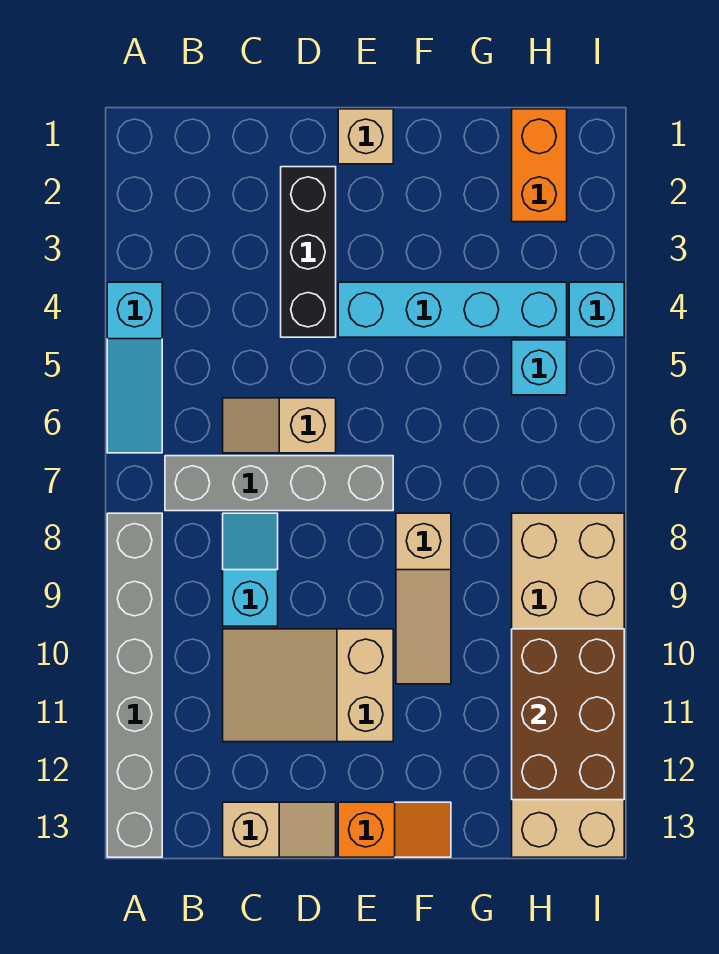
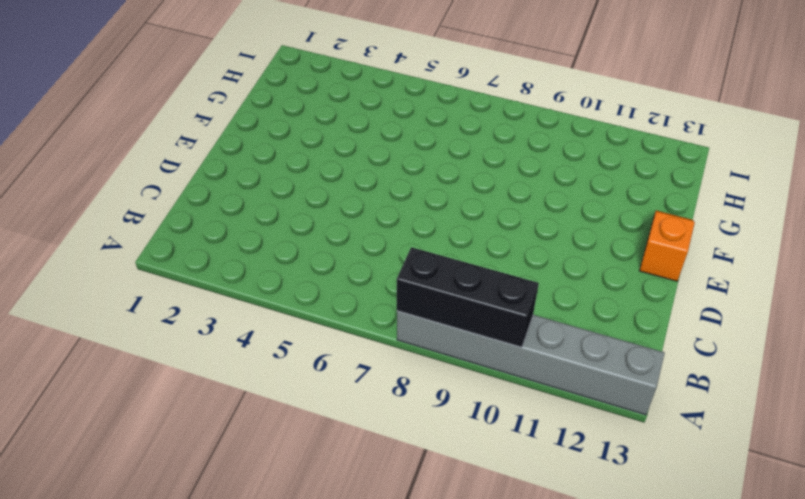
black 1x3 brick [397,247,539,347] -> black 1x3 brick moved to [281,167,336,337]
none -> cyan 1x3 slope [107,282,162,453]
none -> grey 1x4 brick [165,456,393,511]
none -> tan 1x2 slope [223,398,336,453]

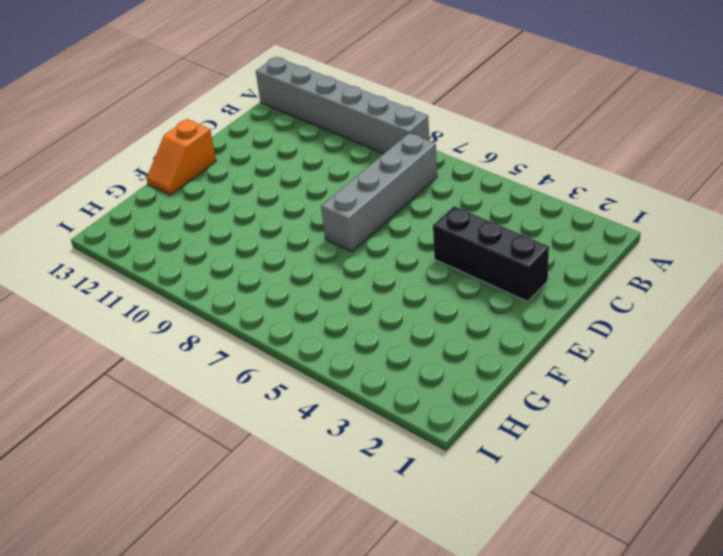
none -> cyan 1x3 slope [107,282,162,453]
none -> tan 1x2 slope [223,398,336,453]
none -> cyan 1x2 slope [223,513,278,626]

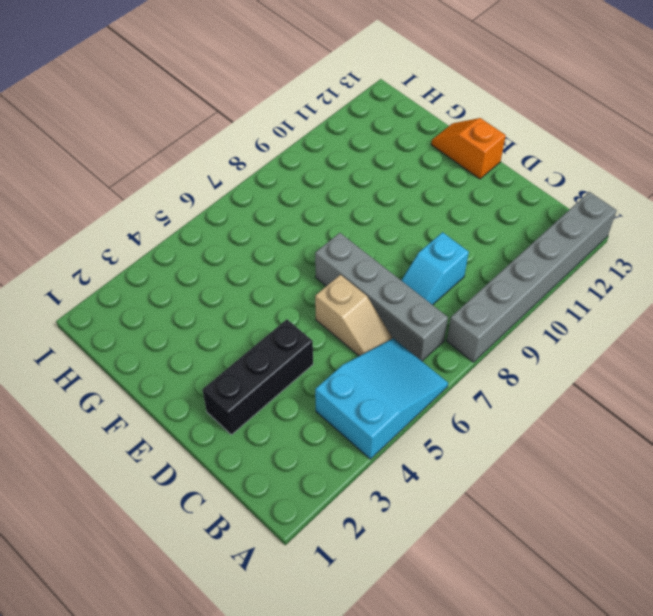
cyan 2x3 slope [315,338,448,459] -> cyan 1x3 slope [107,282,162,453]
none -> tan 2x3 slope [223,629,393,742]
none -> tan 1x2 slope [223,802,336,857]
none -> tan 1x1 brick [338,109,393,164]

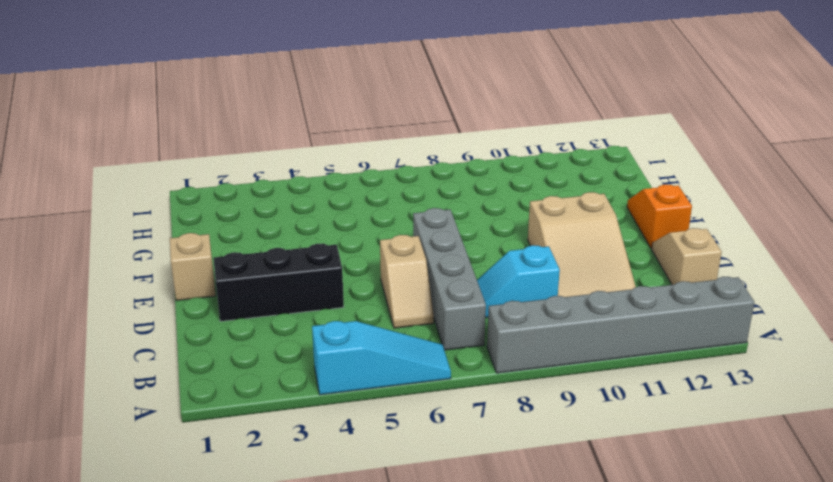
none -> cyan 1x4 brick [338,282,567,337]
none -> tan 1x3 slope [396,513,451,684]
none -> orange 1x2 brick [512,109,567,222]

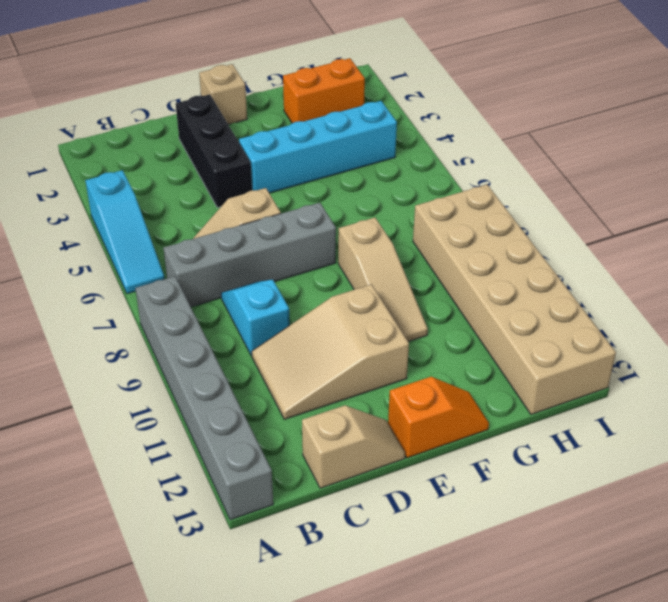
orange 1x2 brick [283,58,365,123] -> orange 1x2 brick turned to [512,109,567,222]
none -> cyan 1x1 brick [512,340,567,395]
none -> cyan 1x1 brick [569,282,624,337]
none -> brown 2x3 brick [512,629,624,800]

